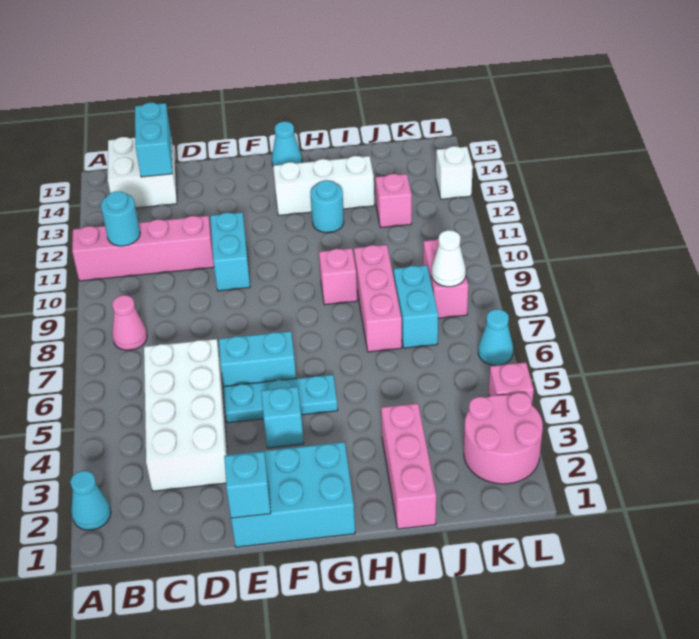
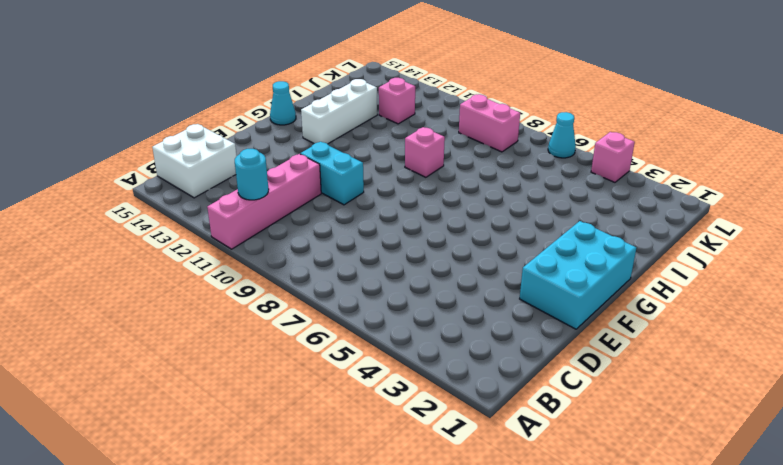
none -> cyan 1x1 cone [70,471,111,530]
none -> pink 1x1 cone [112,295,147,350]
none -> white 2x4 brick [144,339,227,491]

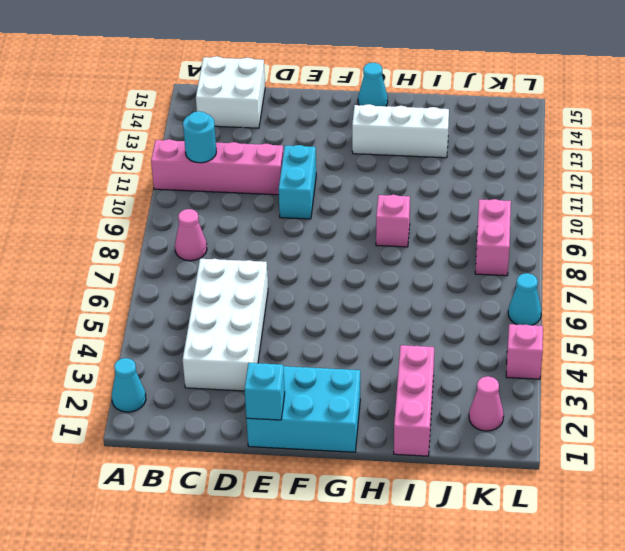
pink 1x1 cone [469,376,504,431] -> pink 2x2 round brick [464,393,543,484]
none -> cyan 1x3 plate [224,375,338,423]
none -> cyan 1x2 brick [219,331,296,386]
none -> cyan 1x1 brick [261,387,304,448]

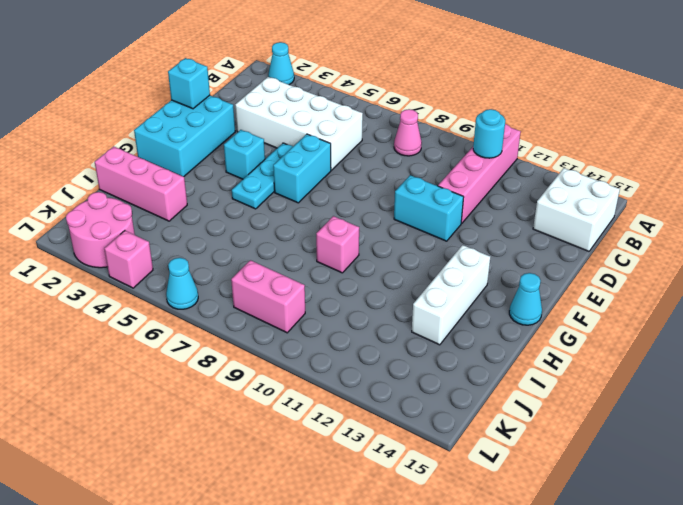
none -> cyan 1x1 round brick [311,180,344,233]
none -> pink 1x3 brick [354,245,402,352]
none -> cyan 1x2 brick [394,265,438,348]

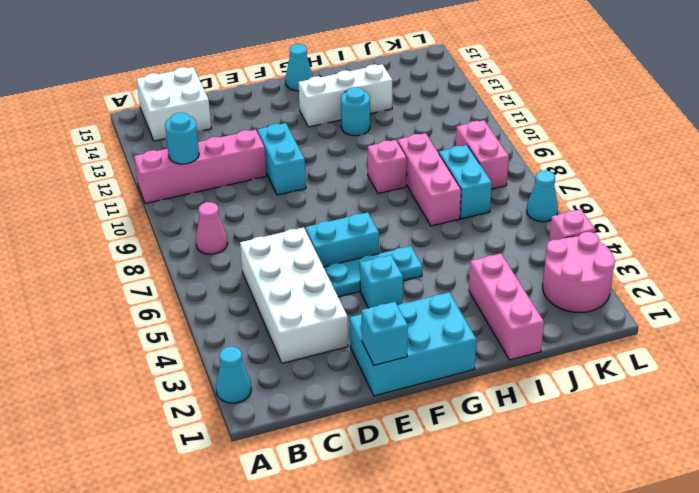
none -> pink 1x1 brick [376,174,412,228]
none -> white 1x1 brick [436,146,473,199]
none -> cyan 1x2 brick [135,103,172,177]

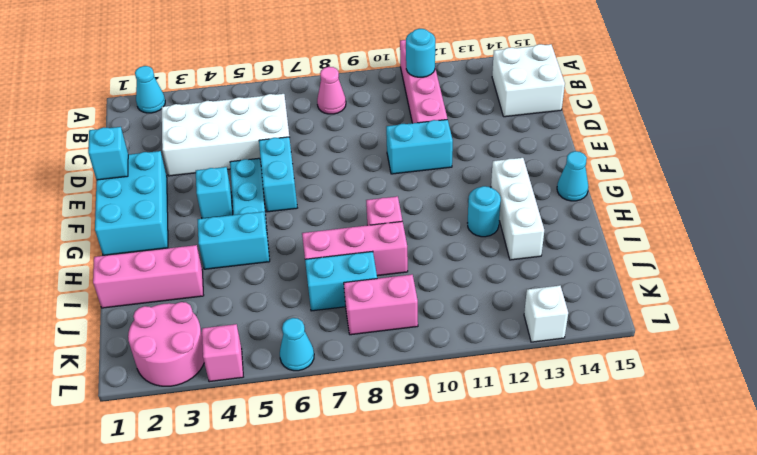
cyan 1x2 brick [197,212,270,269] -> cyan 1x2 brick moved to [135,103,172,177]
none -> pink 1x1 brick [376,174,412,228]
none -> white 1x1 cone [432,230,466,287]

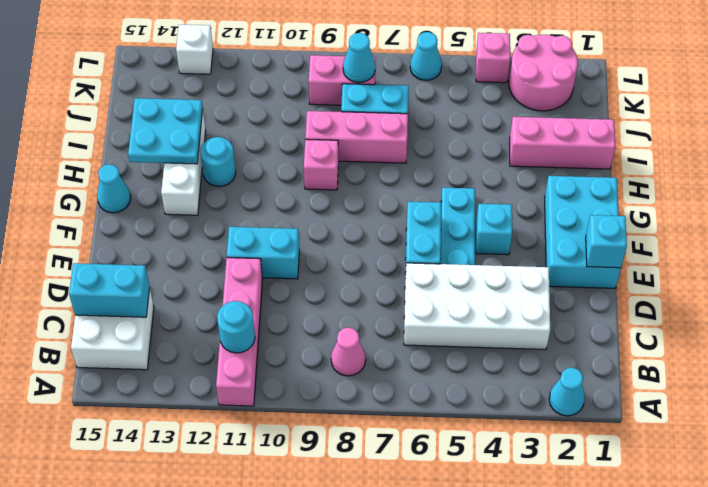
cyan 2x2 plate [128,98,203,164] -> none
cyan 1x1 cone [343,33,375,83] -> white 1x1 cone [432,230,466,287]
none -> pink 1x1 brick [376,174,412,228]

